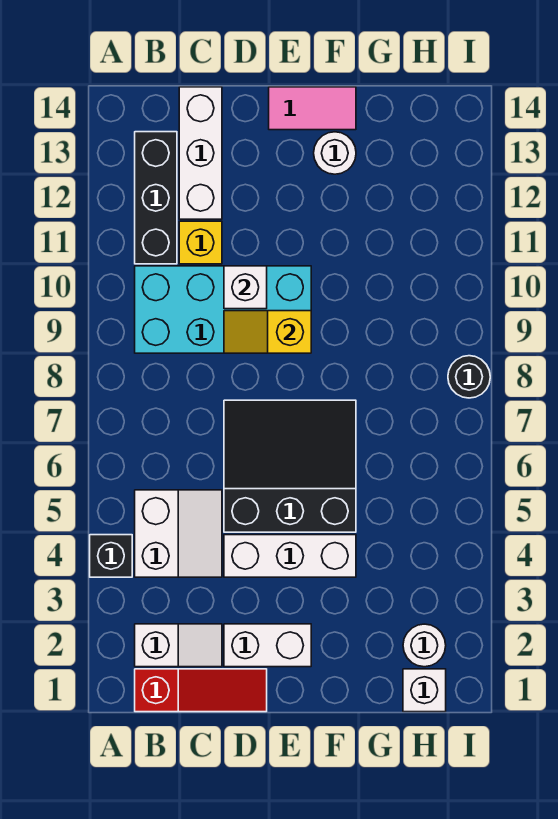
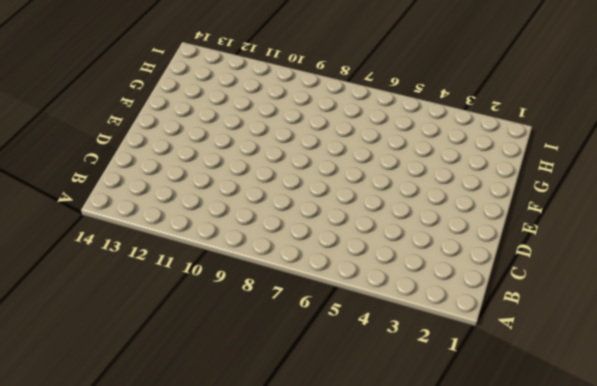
none -> black 1x1 brick [90,535,132,577]
none -> red 1x3 slope [135,669,267,712]
none -> white 1x2 slope [135,624,222,667]

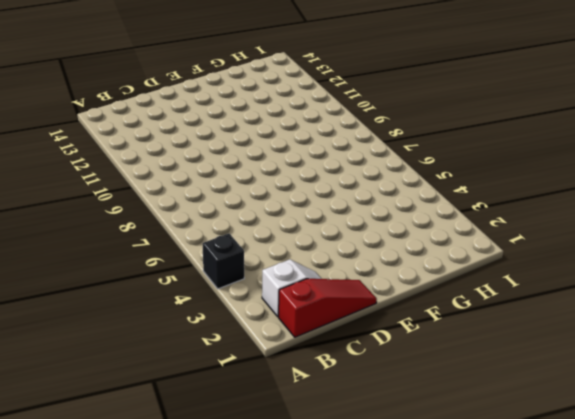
none -> white 2x2 slope [135,490,222,577]
none -> cyan 2x4 brick [135,266,311,353]
none -> black 1x3 brick [135,132,177,264]

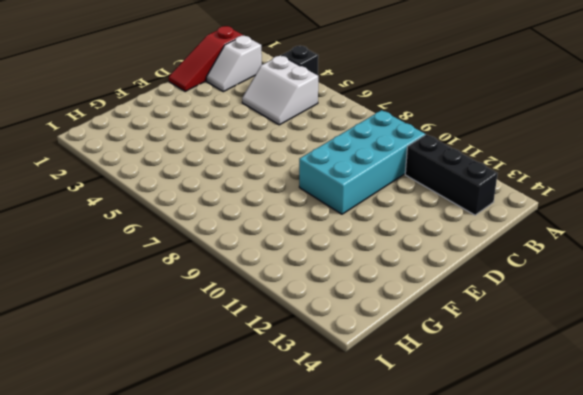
none -> yellow 1x1 brick [179,221,222,264]
none -> white 1x3 brick [179,87,222,219]
none -> white 1x2 brick [224,624,311,667]

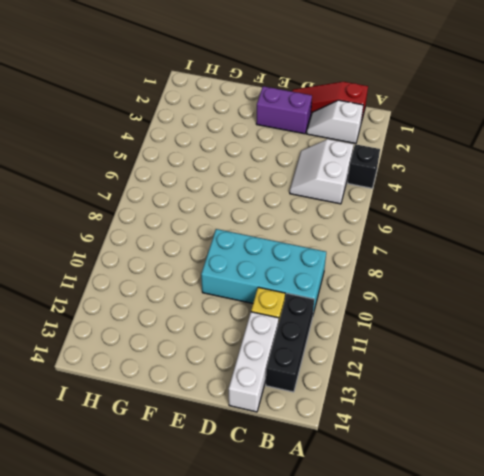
purple 1x2 brick [256,86,312,134] -> white 1x2 brick [224,624,311,667]
none -> white 1x3 brick [224,535,356,577]
none -> black 3x3 slope [224,400,356,532]
none -> pink 1x2 tile [269,87,356,130]

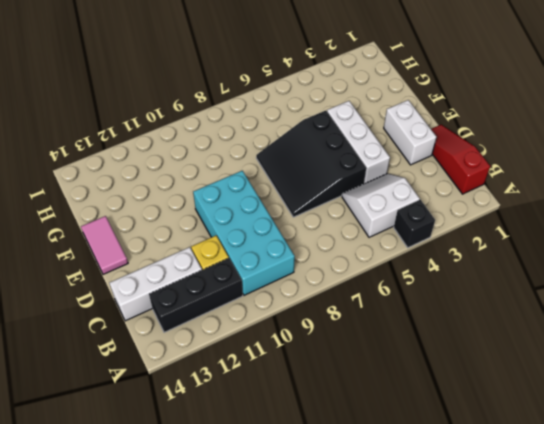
none -> white 1x2 slope [135,624,222,667]
none -> white 1x1 round brick [314,132,356,174]
none -> white 1x1 brick [403,669,446,712]

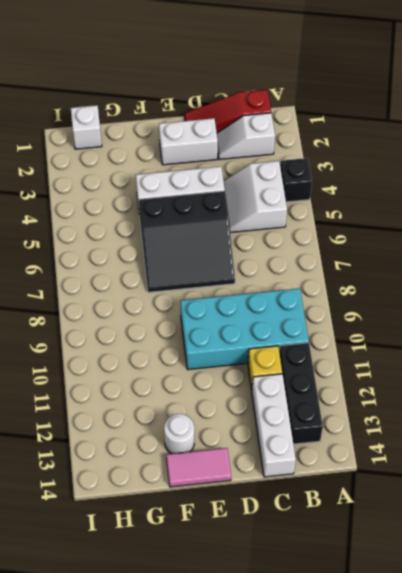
none -> white 1x1 round brick [403,624,446,667]
none -> black 1x1 round brick [448,356,490,398]
none -> yellow 1x2 slope [224,311,311,353]

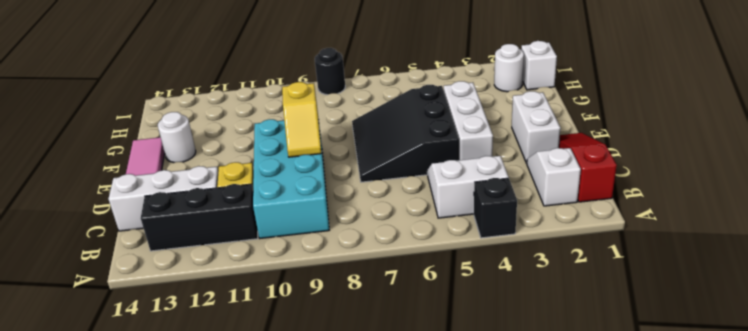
none -> white 1x1 brick [224,266,267,309]

